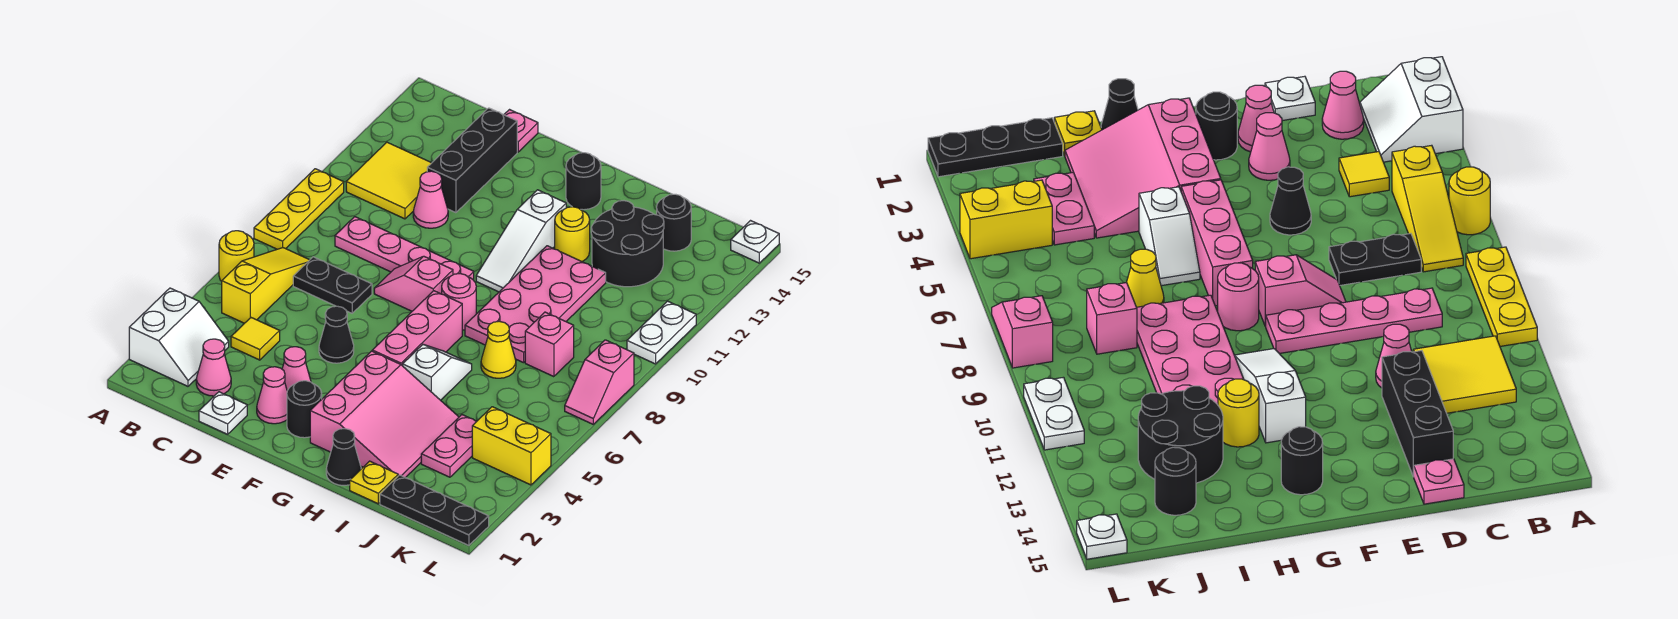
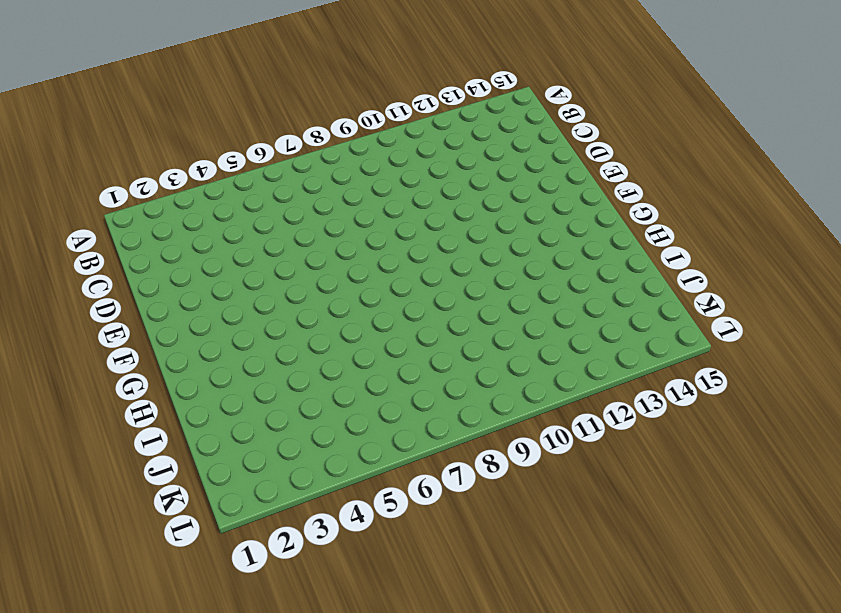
none -> white 2x2 slope [129,288,229,386]
none -> yellow 1x1 round brick [219,231,254,281]
none -> yellow 1x3 plate [254,169,344,249]
none -> yellow 1x3 slope [222,248,309,323]

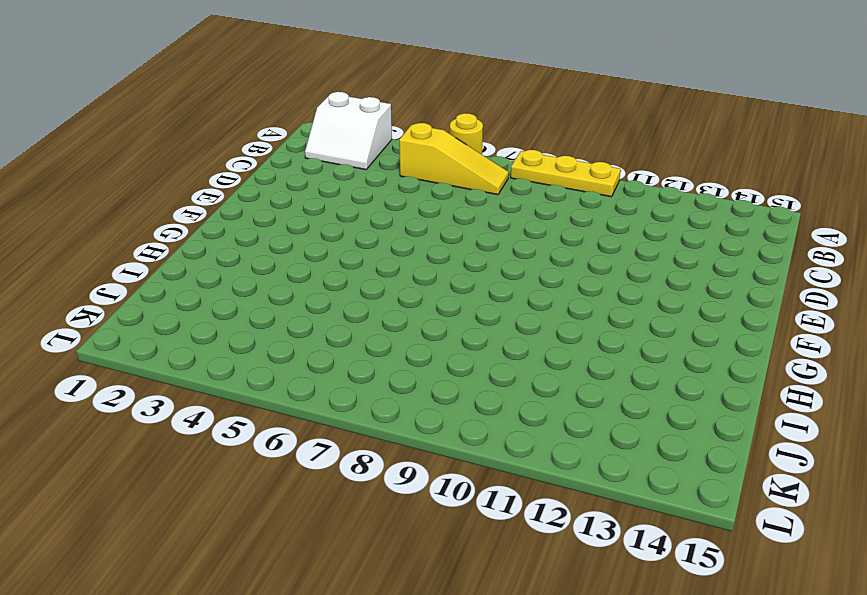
none -> yellow 2x2 tile [346,142,431,219]
none -> pink 1x1 cone [196,339,231,396]
none -> yellow 1x1 tile [231,318,280,360]
none -> black 1x2 plate [293,257,372,313]

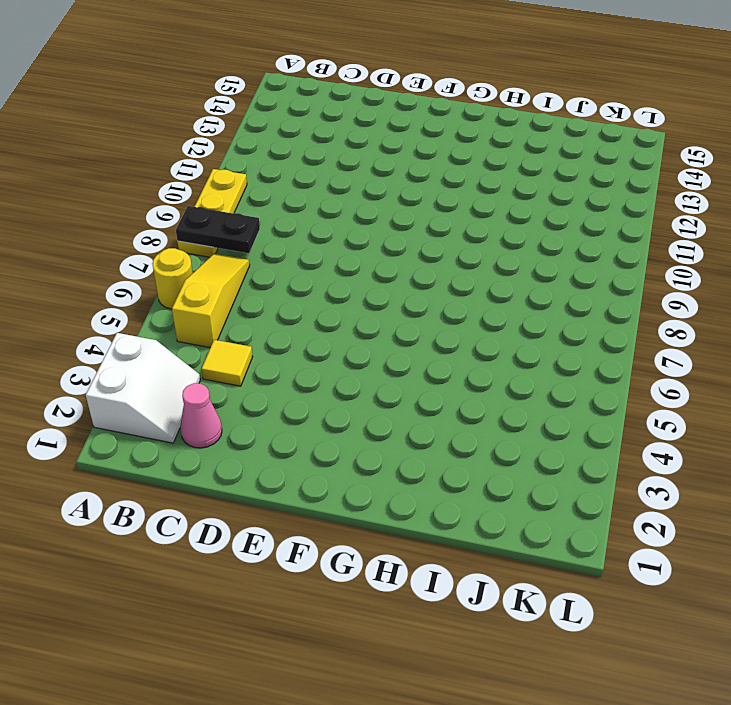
black 1x2 plate [176,206,260,253] -> black 1x2 plate moved to [293,257,372,313]
none -> yellow 2x2 tile [346,142,431,219]
none -> pink 1x4 plate [335,217,474,280]
none -> white 1x1 plate [199,392,247,434]
none -> pink 1x1 cone [413,171,448,228]

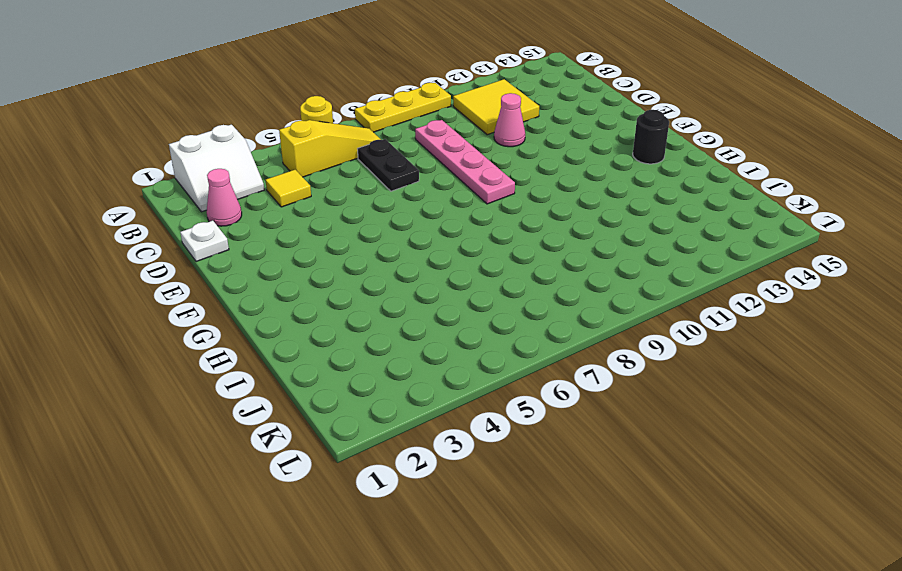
none -> black 1x3 brick [427,108,517,213]
none -> pink 1x1 plate [504,110,538,152]
none -> pink 1x1 cone [257,367,287,424]
none -> pink 1x1 cone [282,347,311,391]

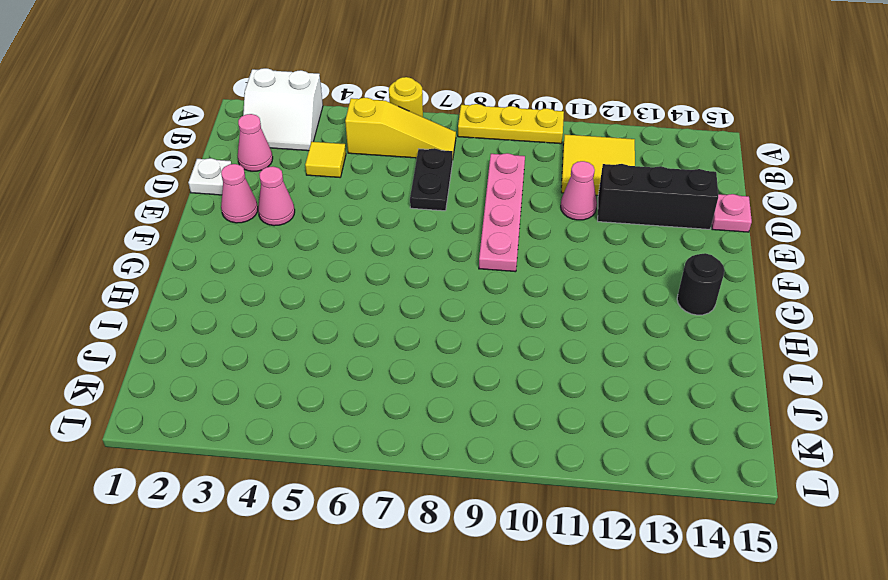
none -> black 1x1 cone [319,306,354,363]
none -> pink 1x2 slope [374,256,453,311]
none -> black 1x1 round brick [287,381,322,438]
none -> pink 3x3 slope [310,351,459,478]

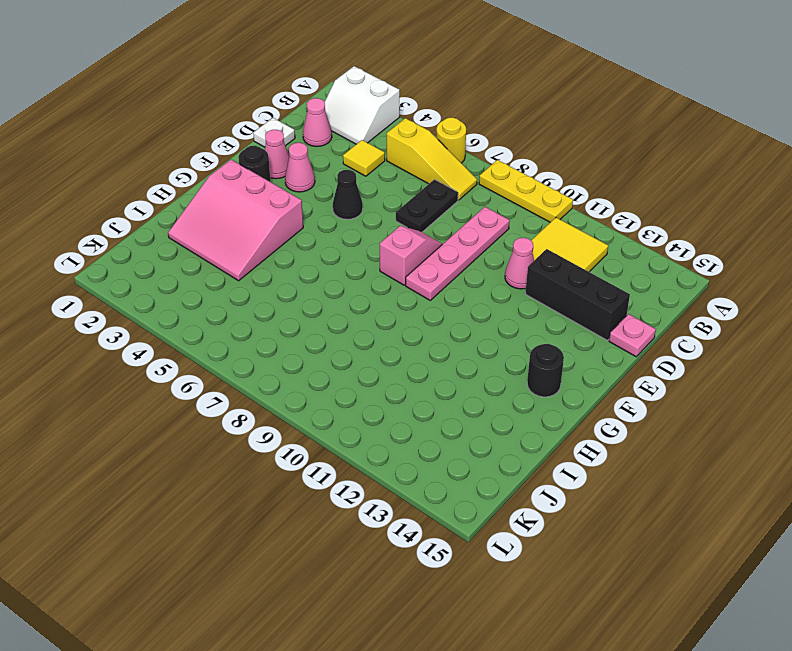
none -> pink 1x3 brick [372,291,462,366]
none -> pink 1x1 round brick [442,274,476,330]
none -> white 1x3 slope [476,190,566,292]
none -> black 1x1 cone [326,429,361,486]

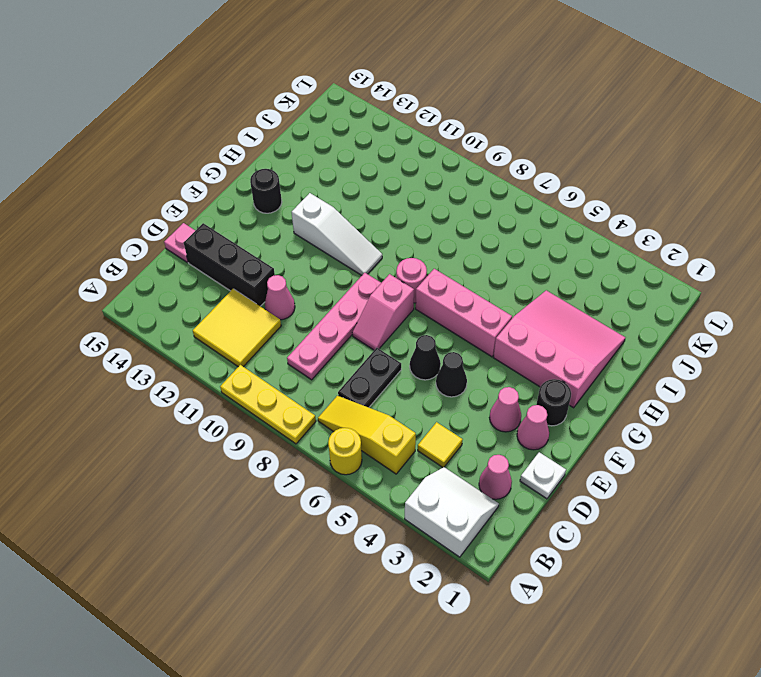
black 1x1 cone [410,335,441,380] -> black 1x1 cone moved to [326,429,361,486]
none -> white 1x2 slope [403,345,472,400]
none -> pink 2x4 plate [465,246,606,363]
none -> yellow 1x1 round brick [555,207,590,261]
none -> yellow 1x1 plate [350,461,398,504]

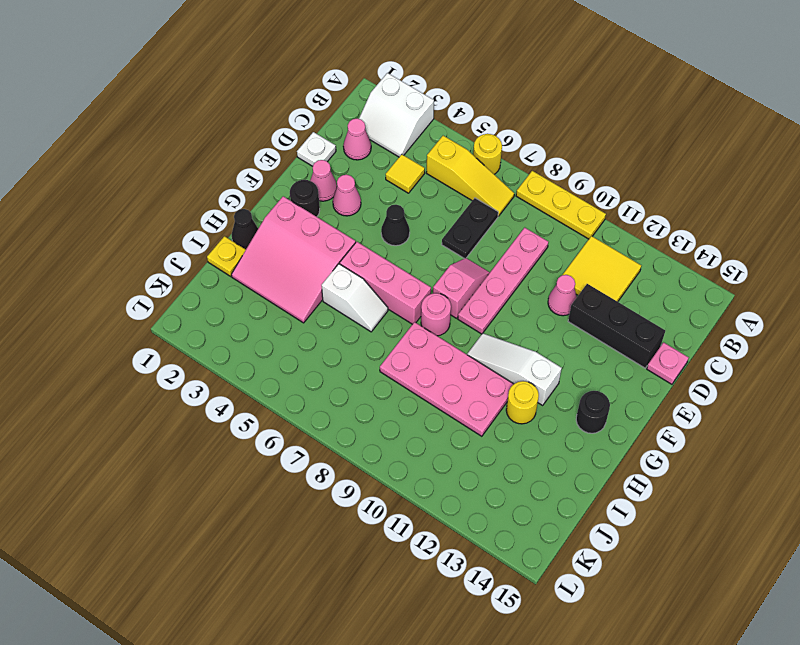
none -> yellow 1x1 cone [481,321,516,378]
none -> black 2x2 round brick [591,201,664,287]
none -> black 1x3 plate [380,475,489,545]
none -> pink 1x2 plate [421,415,477,477]

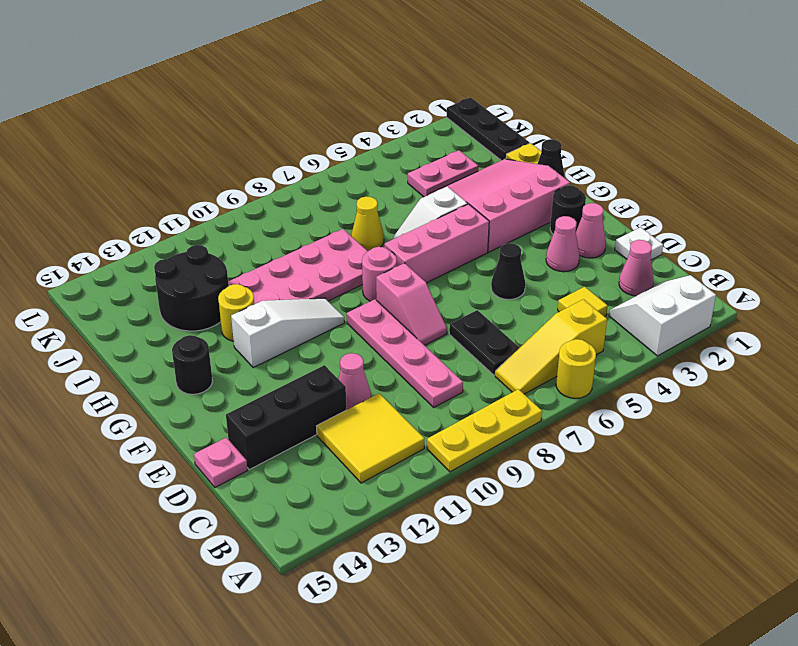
none -> pink 1x1 brick [525,312,574,377]
none -> black 1x1 round brick [657,194,691,251]
none -> yellow 1x2 brick [472,407,551,485]
none -> pink 1x2 slope [565,340,634,424]

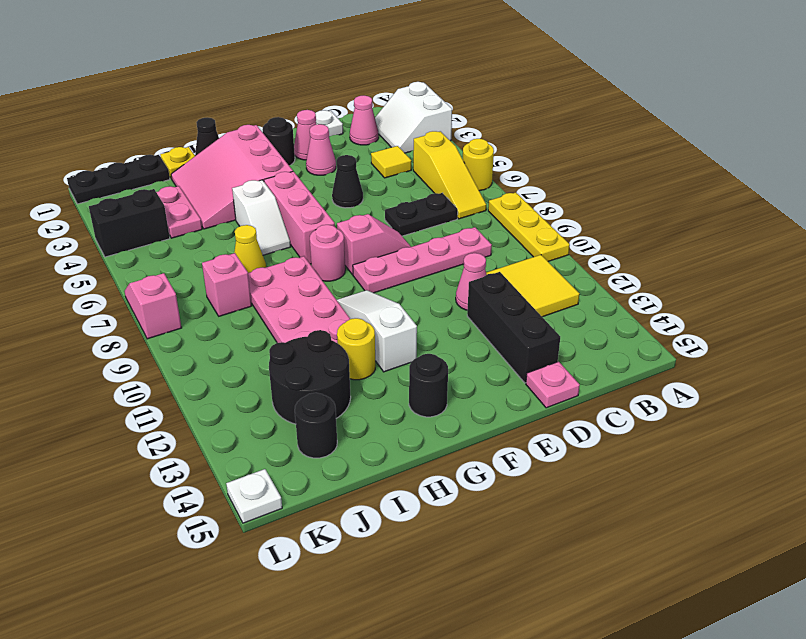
black 1x2 brick [89,189,170,257] -> yellow 1x2 brick [472,407,551,485]
none -> white 1x2 plate [627,301,696,364]

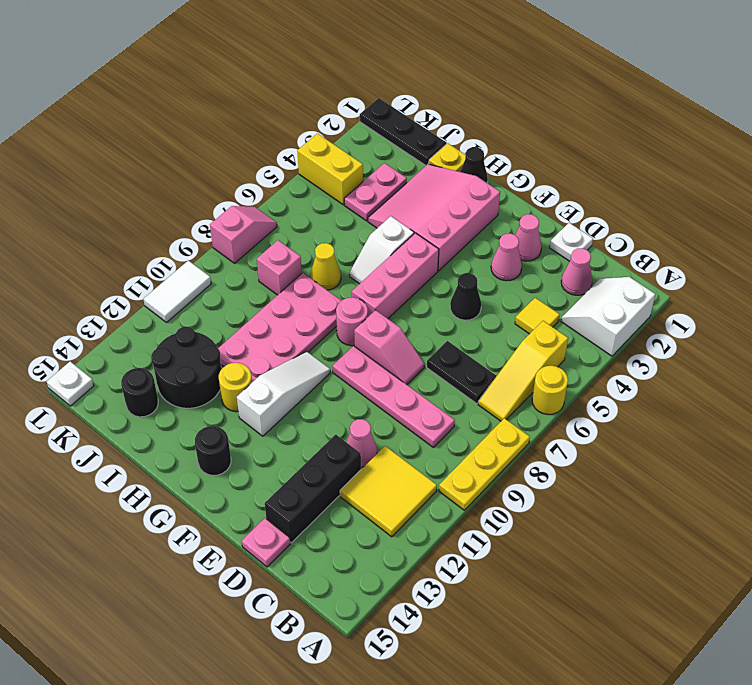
white 1x2 tile [143,260,211,322] -> white 1x2 plate [627,301,696,364]
none -> black 1x1 round brick [287,381,322,438]

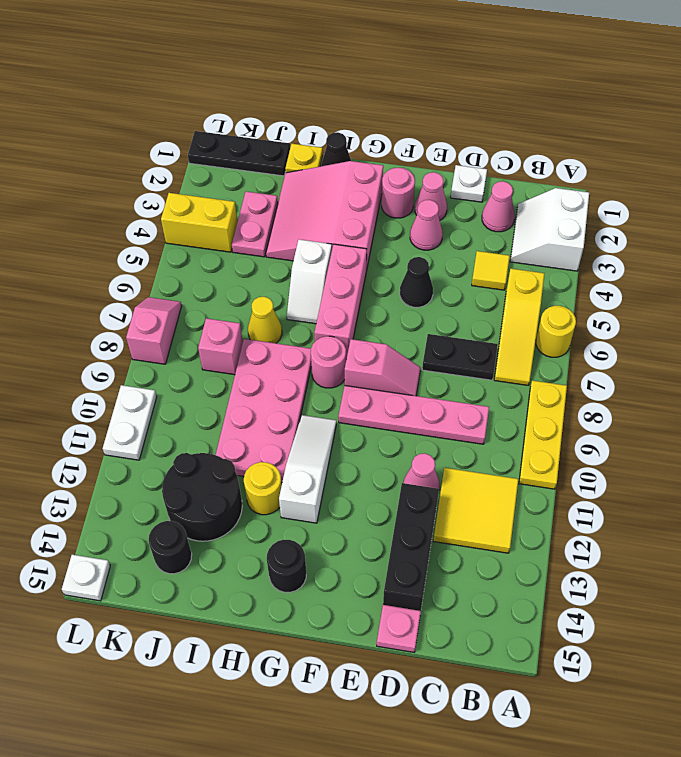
pink 1x1 round brick [382,168,415,218] -> black 1x1 round brick [287,381,322,438]

